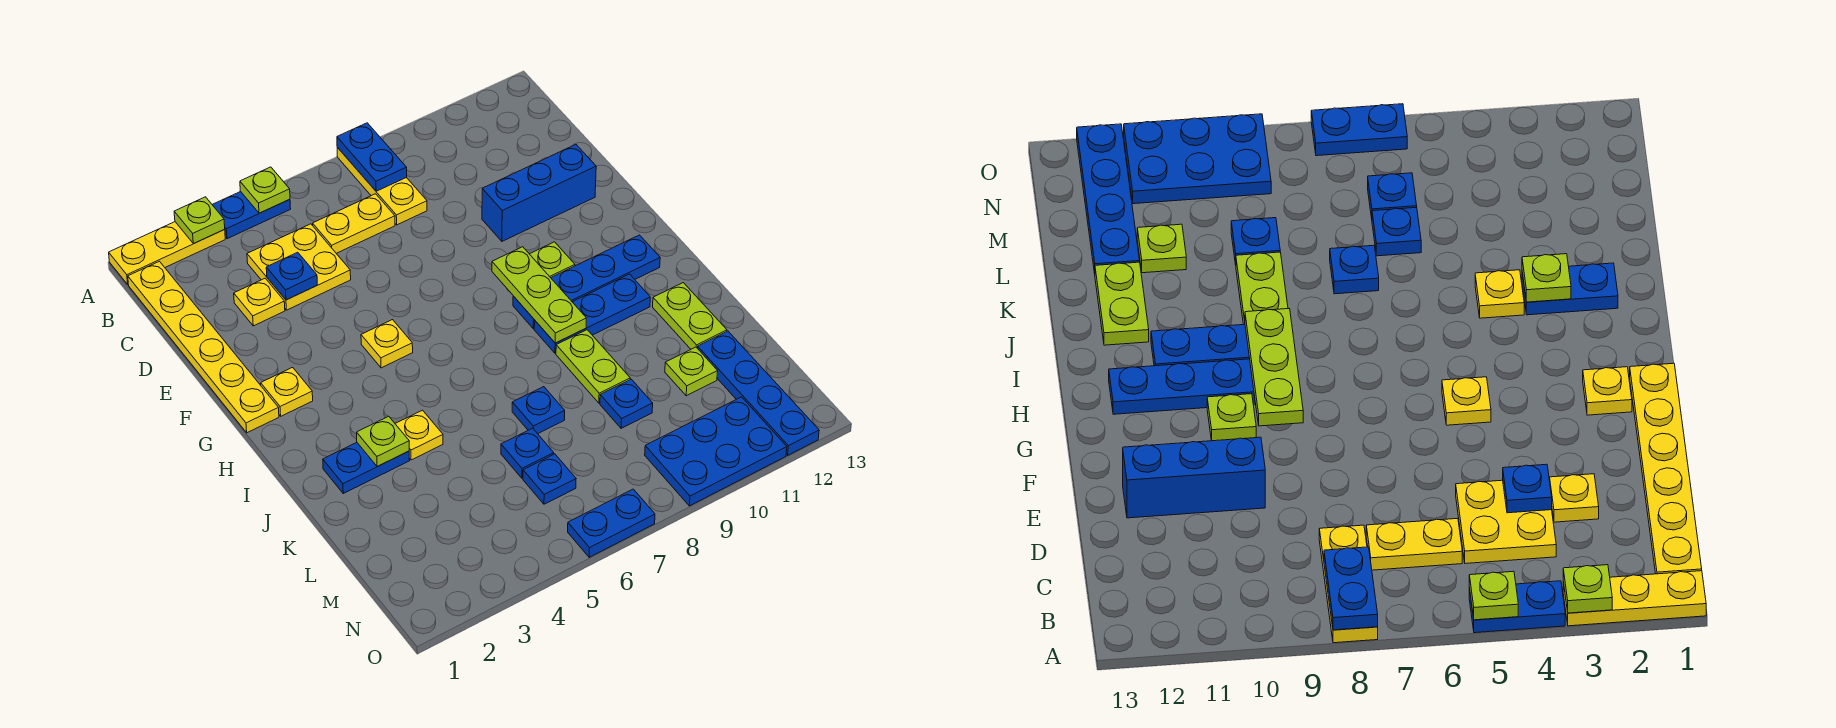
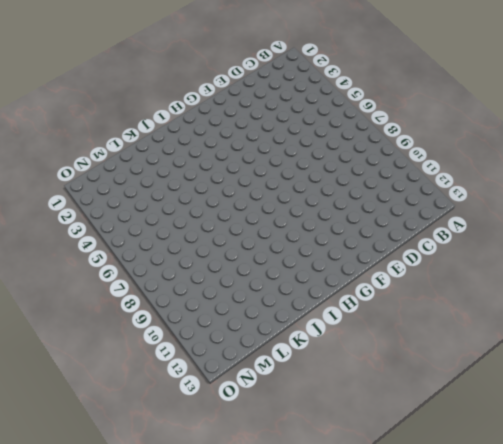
none -> yellow 1x3 plate [109,222,225,284]
none -> blue 1x2 plate [212,192,291,239]
none -> yellow 1x3 plate [337,148,427,225]
none -> yellow 1x6 plate [128,261,279,433]

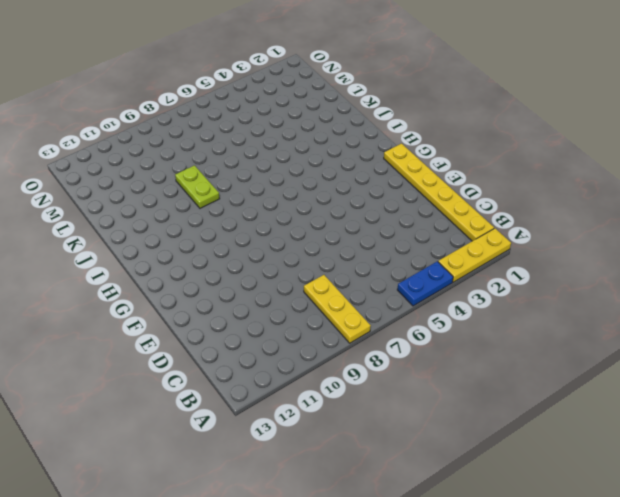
none -> yellow 2x2 plate [247,224,351,310]
none -> yellow 1x2 plate [313,194,395,253]
none -> yellow 1x1 plate [234,278,285,326]
none -> blue 1x3 brick [482,145,596,241]

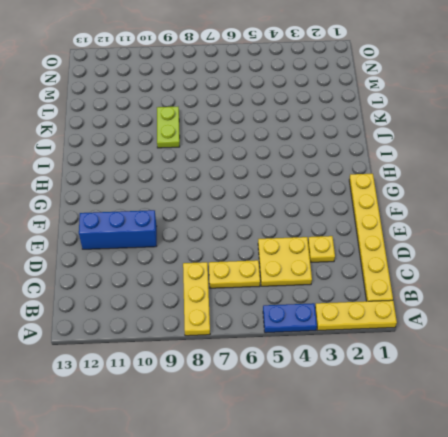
none -> yellow 1x1 plate [261,367,313,416]
none -> yellow 1x1 plate [361,320,413,368]
none -> lime 1x1 plate [530,242,575,278]
none -> blue 1x4 plate [513,235,660,329]

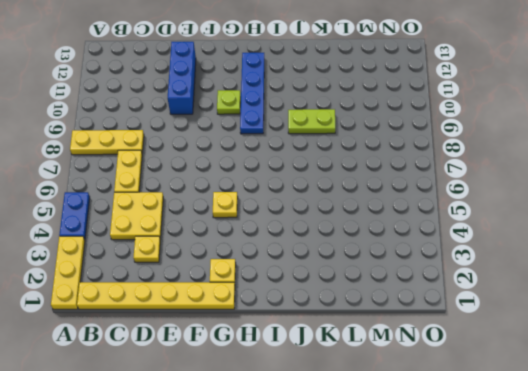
none -> blue 1x3 plate [534,274,650,353]
none -> blue 1x2 plate [323,443,410,493]
none -> yellow 1x1 plate [395,410,443,460]
none -> lime 1x2 plate [653,283,727,349]

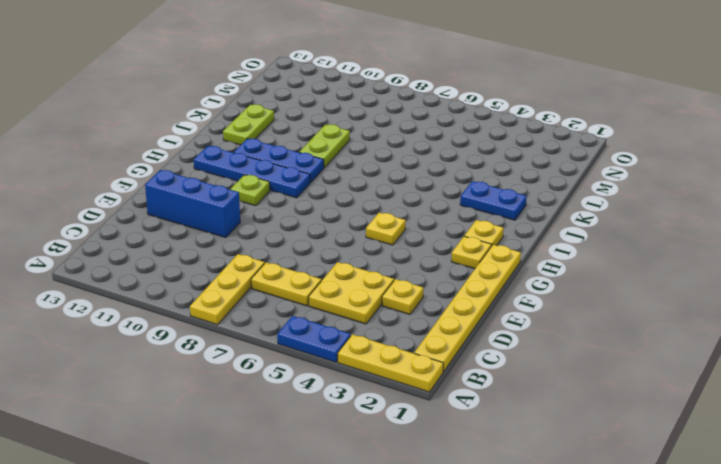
yellow 1x1 plate [465,220,503,246] -> yellow 1x1 plate moved to [395,410,443,460]
none -> blue 1x1 plate [512,387,565,434]
none -> blue 1x1 plate [501,428,554,478]
none -> blue 1x1 plate [600,379,653,428]
none -> lime 1x1 plate [665,347,718,396]

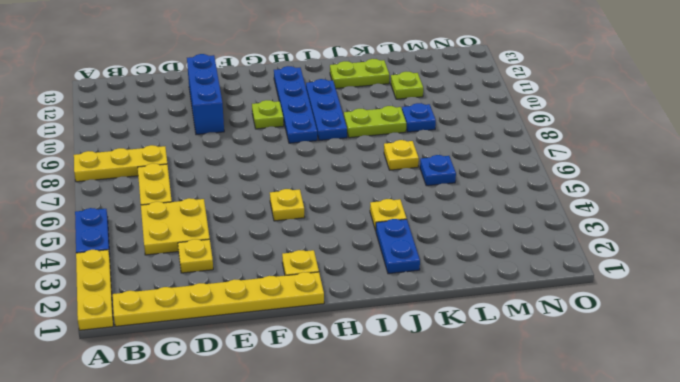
yellow 1x1 plate [384,140,419,170] -> blue 1x1 plate [512,387,565,434]
none -> blue 1x4 plate [697,331,819,455]
none -> blue 1x1 plate [523,454,576,504]
none -> blue 2x3 plate [645,397,787,506]
none -> blue 1x2 plate [568,489,655,557]

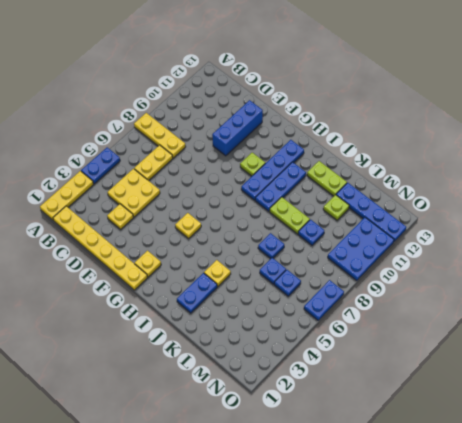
none -> lime 1x1 plate [174,197,225,243]
none -> lime 1x1 plate [240,167,290,213]
none -> blue 1x2 plate [337,123,407,191]
none -> blue 1x1 plate [266,252,317,300]

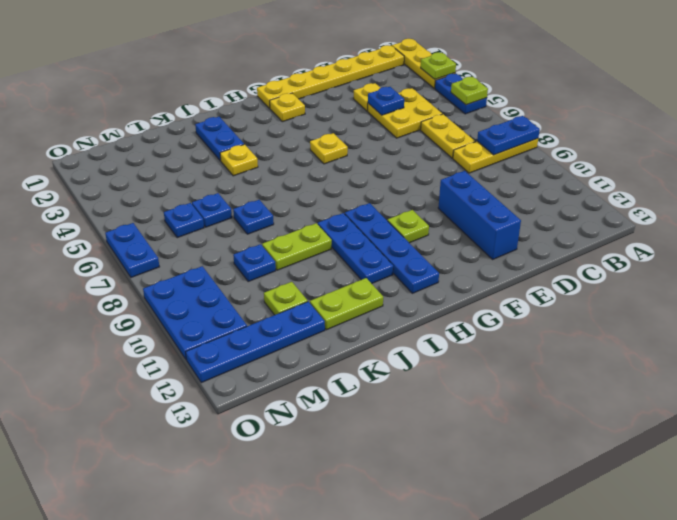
none -> lime 1x3 plate [492,247,586,343]
none -> lime 1x1 plate [357,416,409,467]

